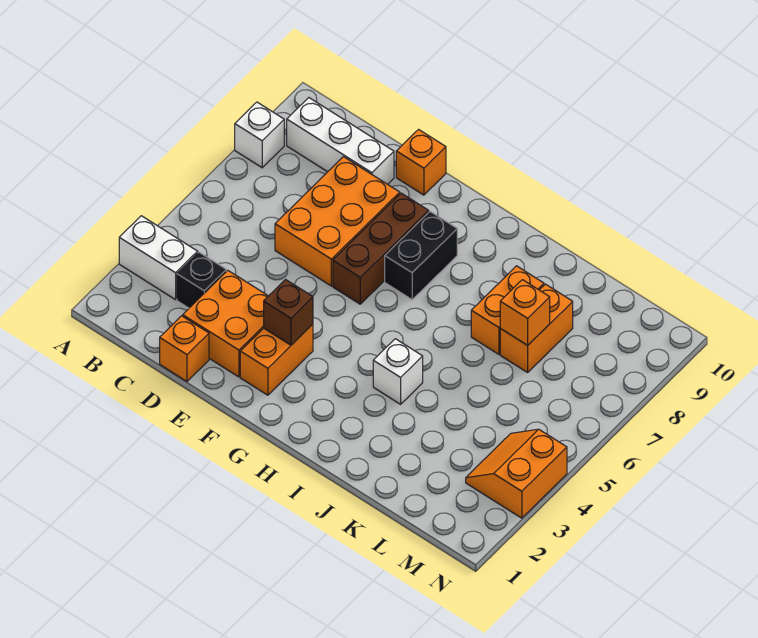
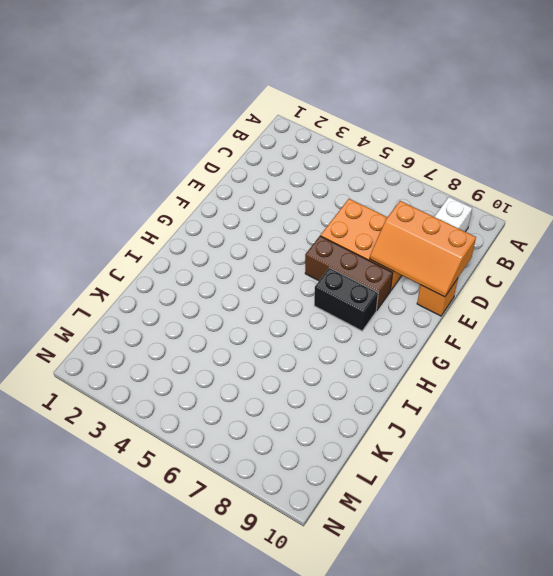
orange 2x3 slope [370,201,476,297] -> none
none -> white 1x2 brick [119,216,198,300]
none -> white 1x1 brick [235,102,284,168]
none -> black 1x1 brick [177,252,226,308]

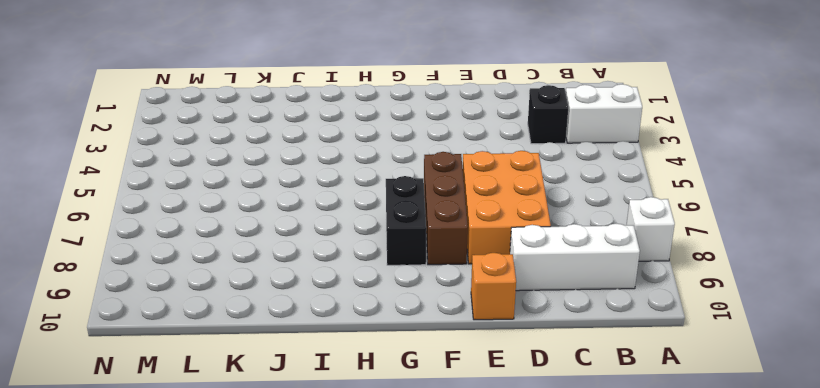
none -> orange 1x1 brick [160,316,209,381]
none -> orange 2x2 brick [183,271,268,377]
none -> orange 1x2 brick [240,324,313,395]

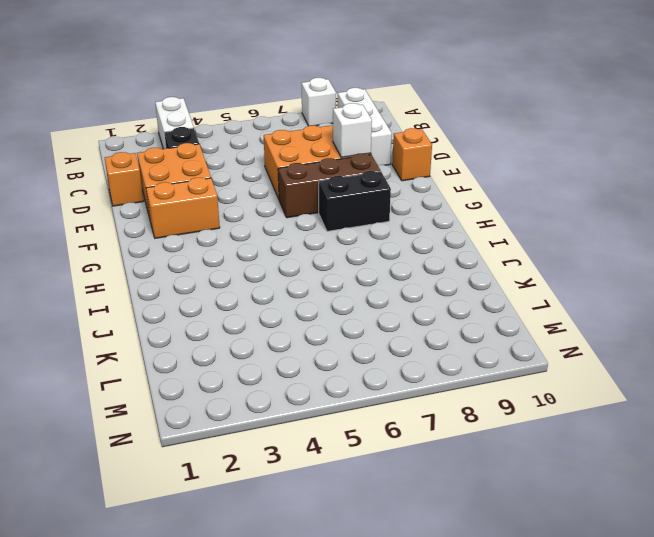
white 1x1 brick [333,103,372,158] -> white 1x1 brick moved to [373,339,423,404]
none -> orange 1x2 brick [471,266,544,354]
none -> orange 1x2 brick [500,284,573,372]
none -> orange 2x2 slope [466,429,567,518]

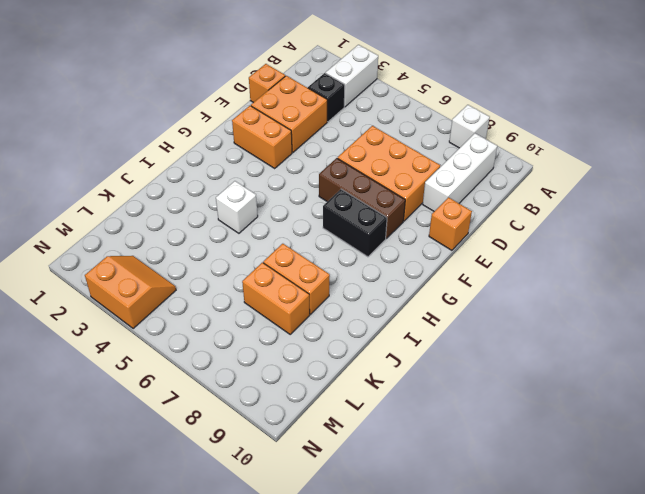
none -> brown 1x1 brick [264,280,313,345]
none -> orange 1x1 brick [500,280,550,345]

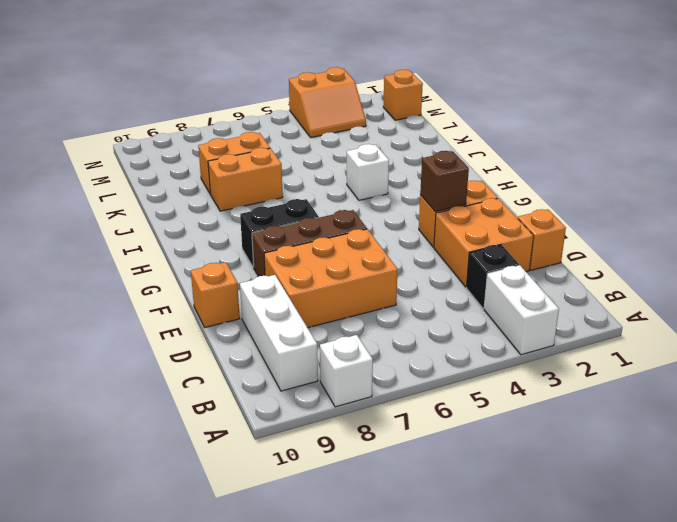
orange 1x1 brick [383,70,423,120] -> orange 1x1 brick moved to [500,280,550,345]

